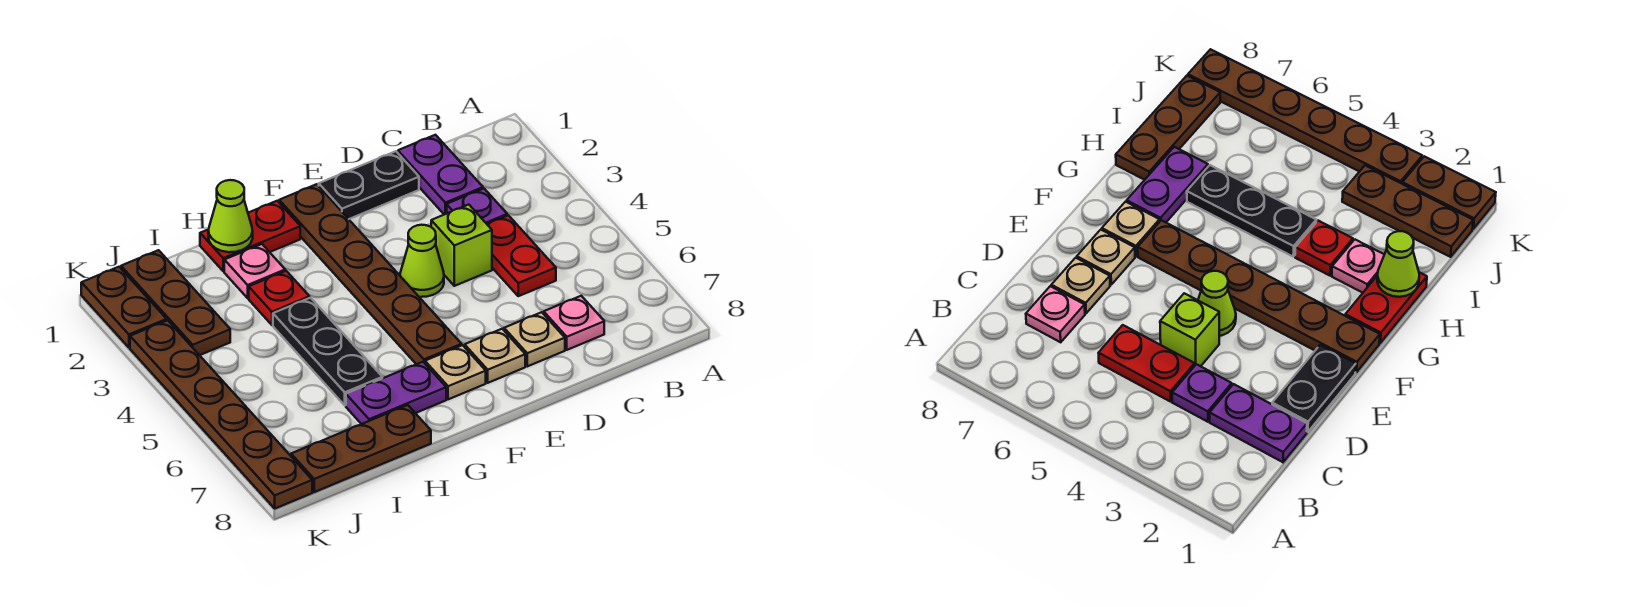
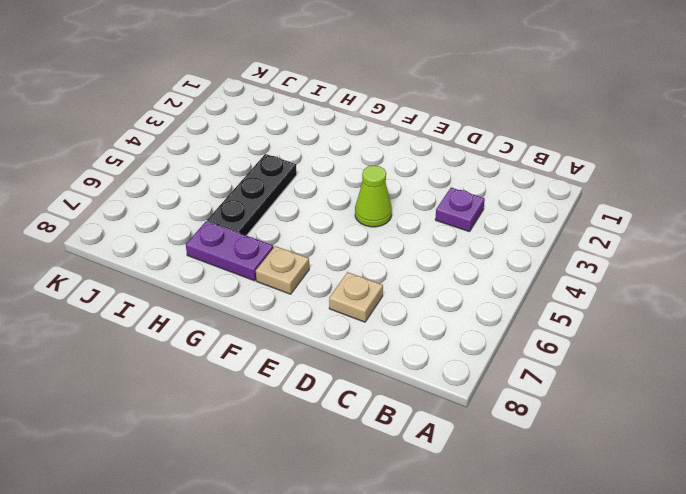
none -> purple 1x2 plate [398,135,483,215]
none -> red 1x2 plate [487,215,556,296]
none -> pink 1x1 plate [544,296,604,350]

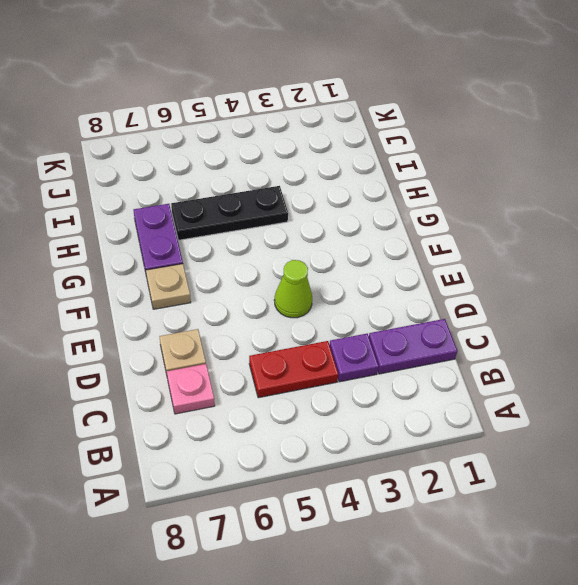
none -> black 1x2 plate [319,151,419,219]
none -> lime 1x1 brick [431,205,492,286]
none -> tan 1x1 plate [465,329,525,383]

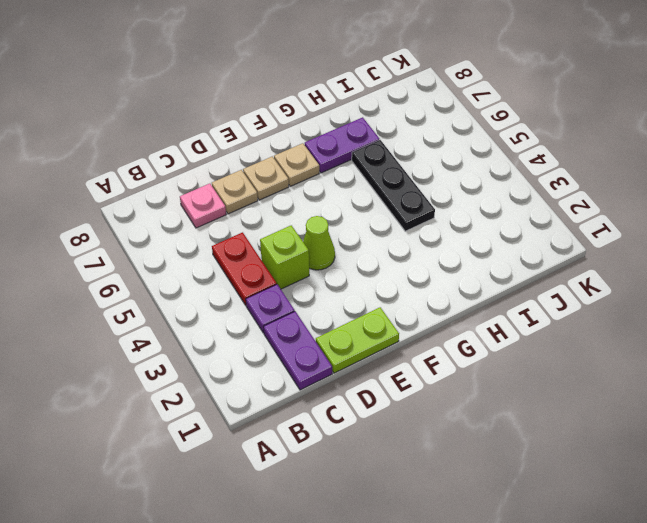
lime 1x2 plate [316,307,399,373] -> black 1x2 plate [319,151,419,219]
none -> brown 1x6 plate [279,184,462,364]
none -> red 1x2 plate [200,201,300,271]
none -> pink 1x1 plate [224,244,285,298]

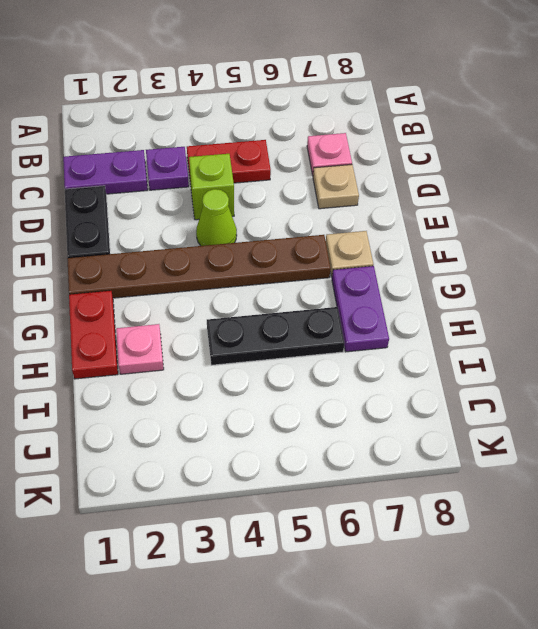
none -> tan 1x1 plate [465,329,525,383]
none -> red 1x1 plate [249,271,310,325]
none -> brown 1x3 plate [291,405,431,492]

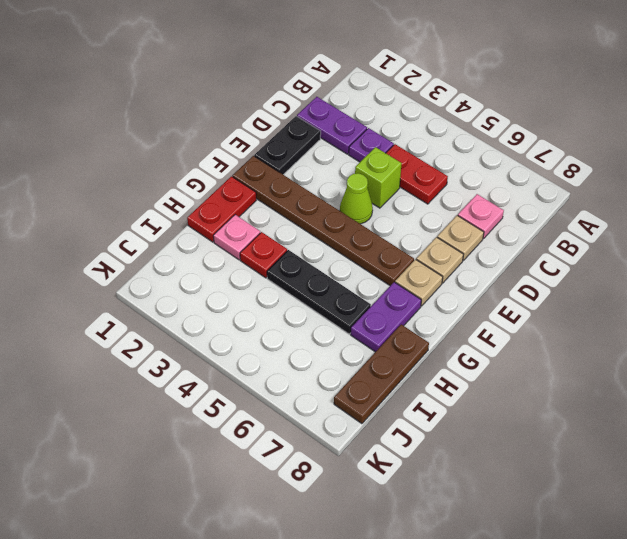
none -> brown 1x3 plate [121,250,230,355]
none -> brown 1x2 plate [81,267,167,348]
none -> brown 1x6 plate [130,320,312,508]

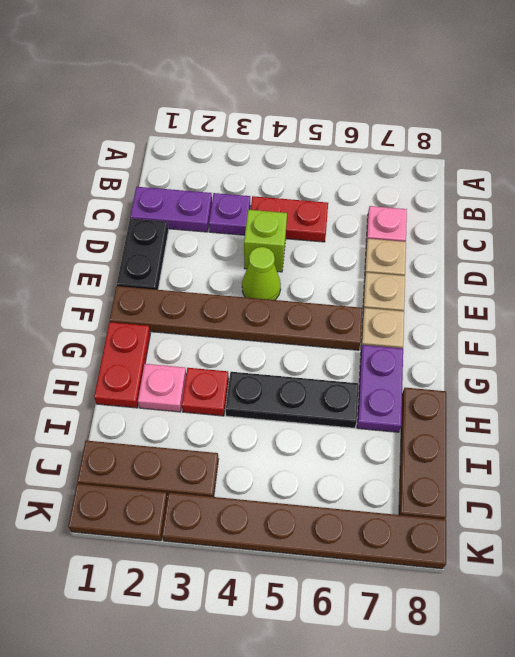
none -> lime 1x1 cone [208,180,253,252]

